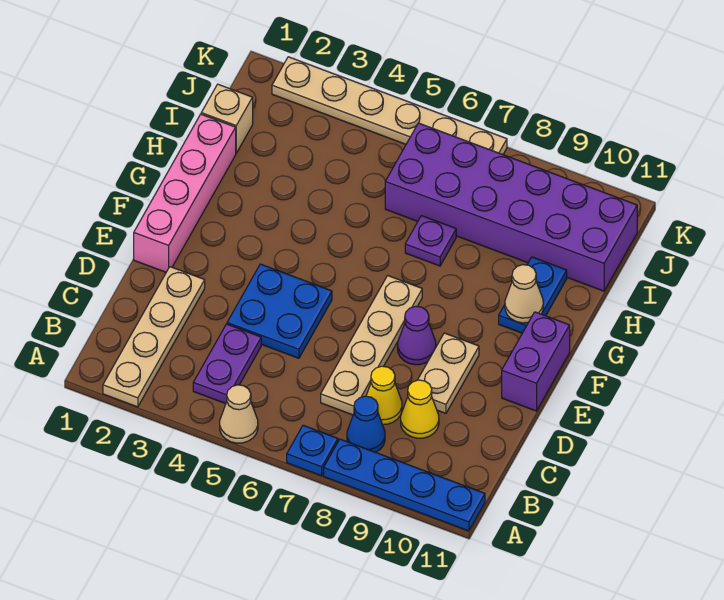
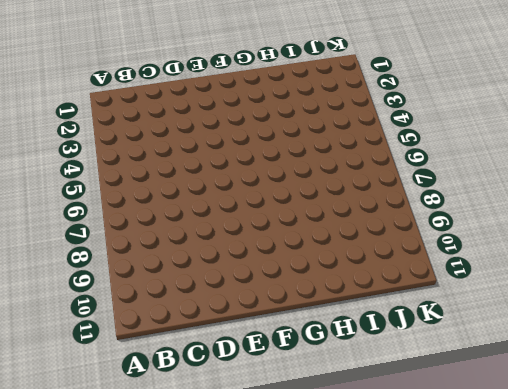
none -> tan 1x4 plate [103,267,205,407]
none -> tan 1x1 cone [220,385,258,443]
none -> blue 1x1 plate [287,425,338,476]

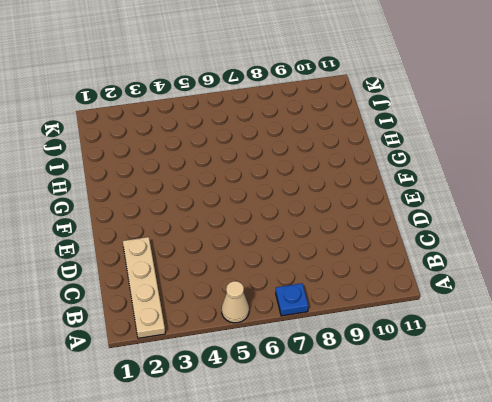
none -> blue 1x4 plate [324,439,485,531]
none -> purple 1x2 plate [193,324,261,404]
none -> blue 1x1 cone [347,396,385,452]

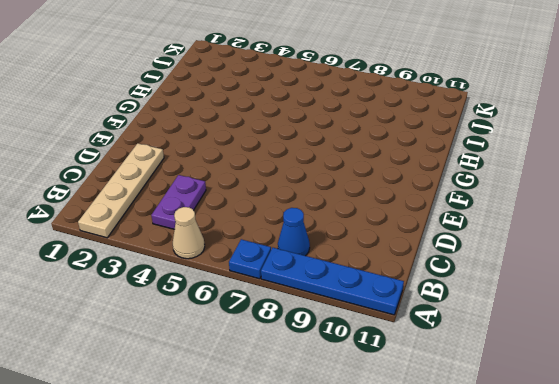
none -> tan 1x4 plate [321,276,422,415]
none -> yellow 1x1 cone [366,366,402,425]
none -> yellow 1x1 cone [401,380,439,438]

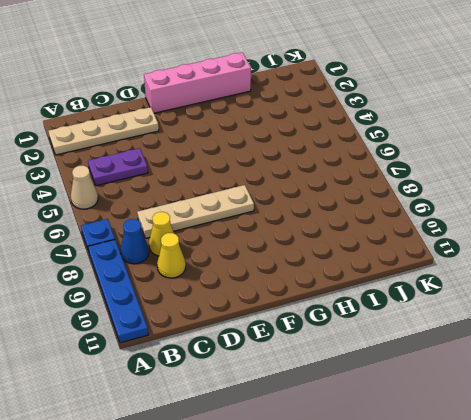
none -> blue 2x2 plate [227,264,332,358]
none -> tan 1x2 plate [418,333,479,413]
none -> purple 1x1 cone [398,306,436,365]

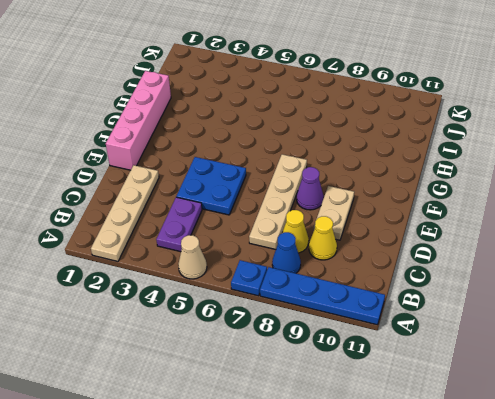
none -> purple 1x2 brick [502,312,570,411]
none -> blue 1x2 plate [499,257,567,333]
none -> purple 1x1 plate [405,216,456,266]

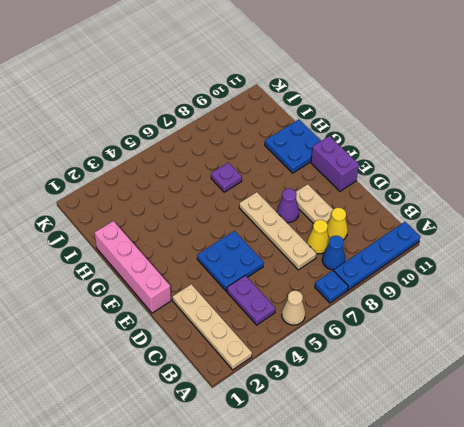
blue 2x2 plate [265,120,321,173] -> blue 1x2 plate [499,257,567,333]
none -> tan 1x1 brick [201,84,253,153]
none -> purple 2x6 brick [385,123,637,291]
none -> tan 1x6 plate [272,57,507,155]

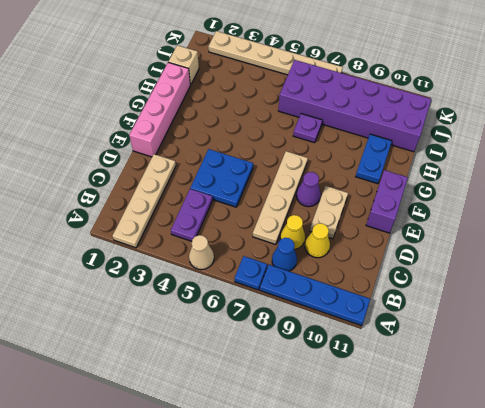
none -> tan 1x1 cone [505,265,543,323]

